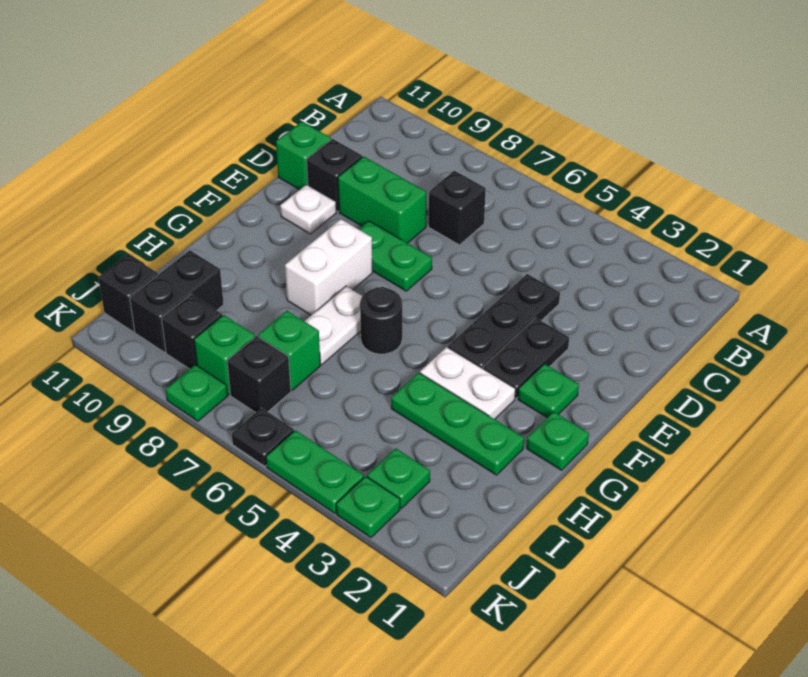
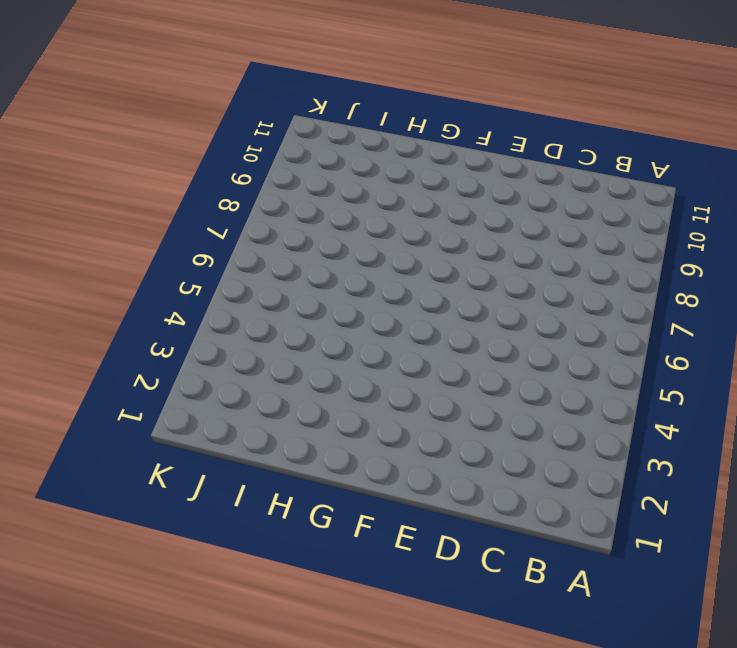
none -> black 1x1 brick [429,171,486,245]
none -> black 1x3 plate [448,274,560,369]
none -> green 1x2 brick [338,156,426,243]

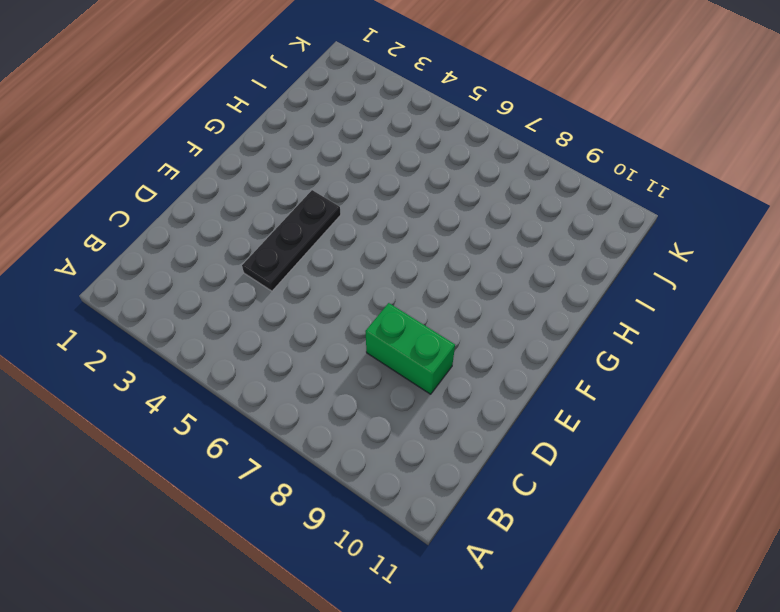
none -> black 1x1 brick [429,171,486,245]
none -> black 1x1 brick [307,139,362,212]
none -> green 1x1 brick [276,122,331,190]

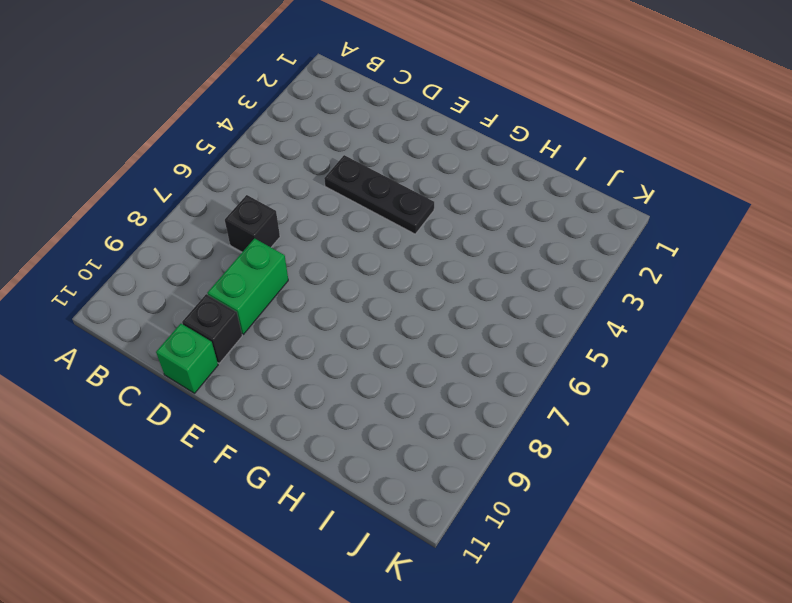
none -> black 1x2 plate [483,318,569,398]
none -> green 1x2 plate [359,221,432,291]
none -> white 1x1 plate [280,184,336,234]

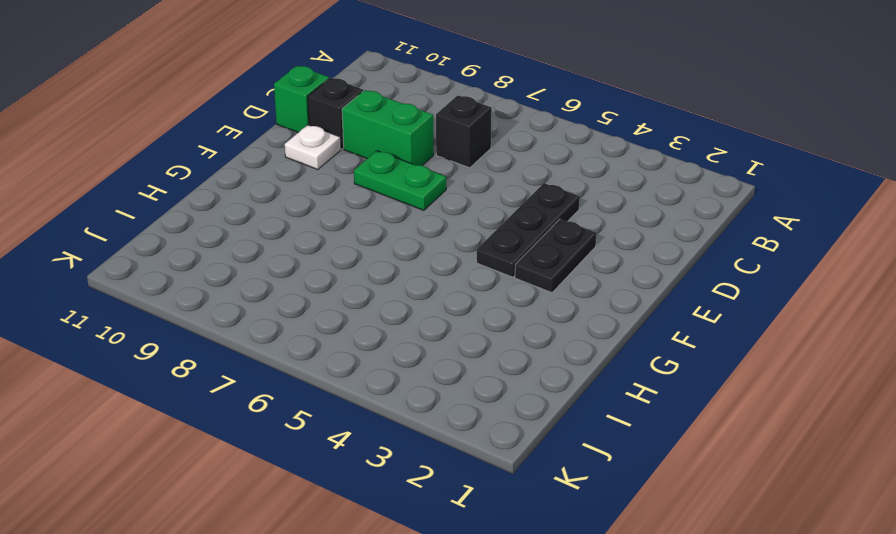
none -> green 1x1 plate [518,364,579,418]
none -> white 1x2 brick [285,219,372,315]
none -> green 1x1 plate [527,412,589,470]

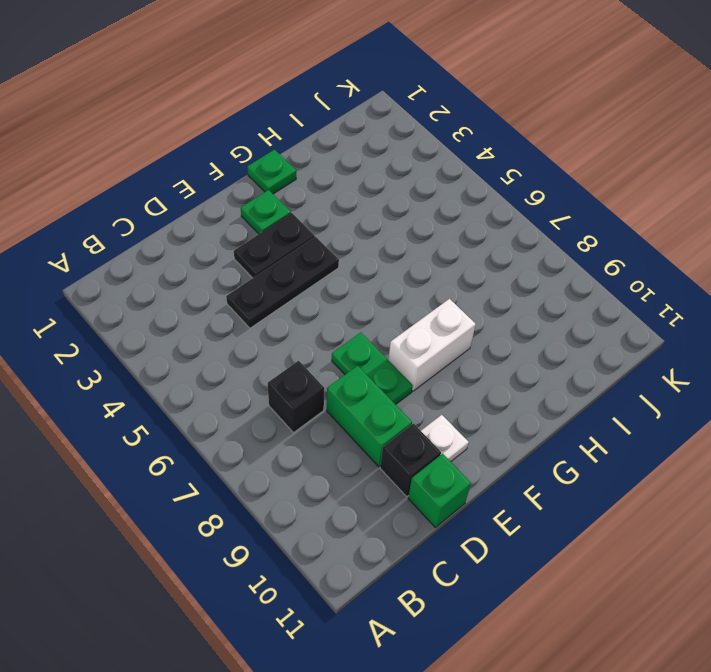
none -> white 1x2 plate [420,347,516,419]
none -> black 1x1 round brick [360,287,402,354]
none -> white 1x2 plate [304,286,362,365]

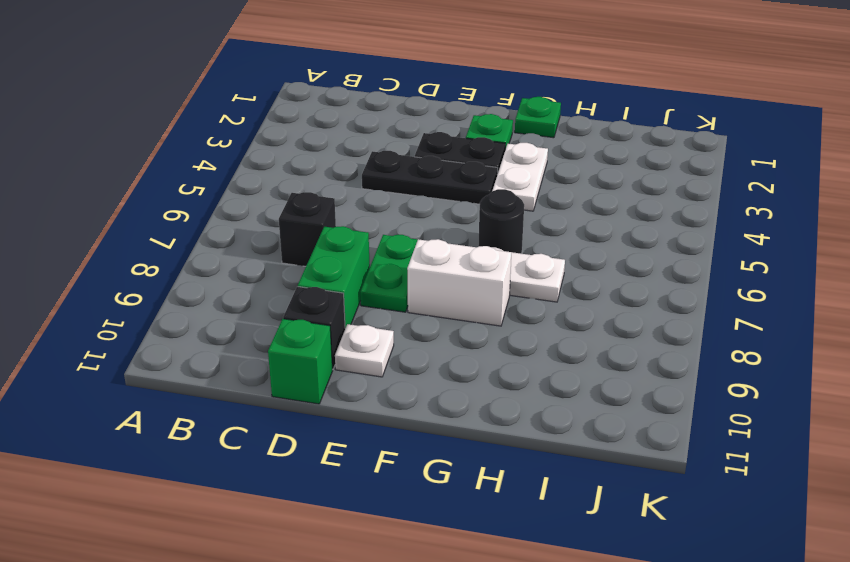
none -> green 1x3 plate [391,373,524,475]
none -> green 1x1 brick [258,311,320,390]
none -> black 1x2 brick [130,251,224,352]

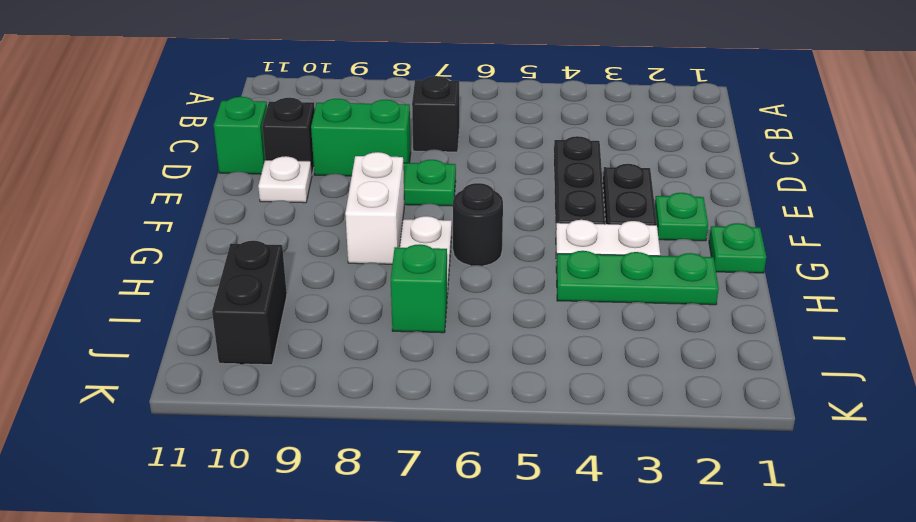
none -> green 1x1 plate [367,448,430,508]
none -> black 1x1 brick [227,336,291,412]
none -> green 1x1 brick [194,315,255,395]

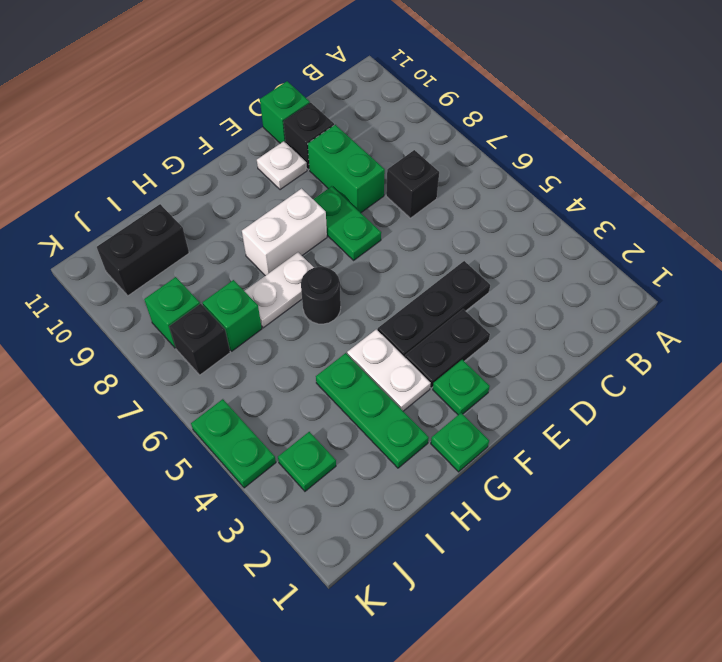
none -> black 1x1 brick [162,294,222,369]
none -> black 1x1 brick [99,254,158,332]
none -> green 1x1 plate [336,476,400,538]

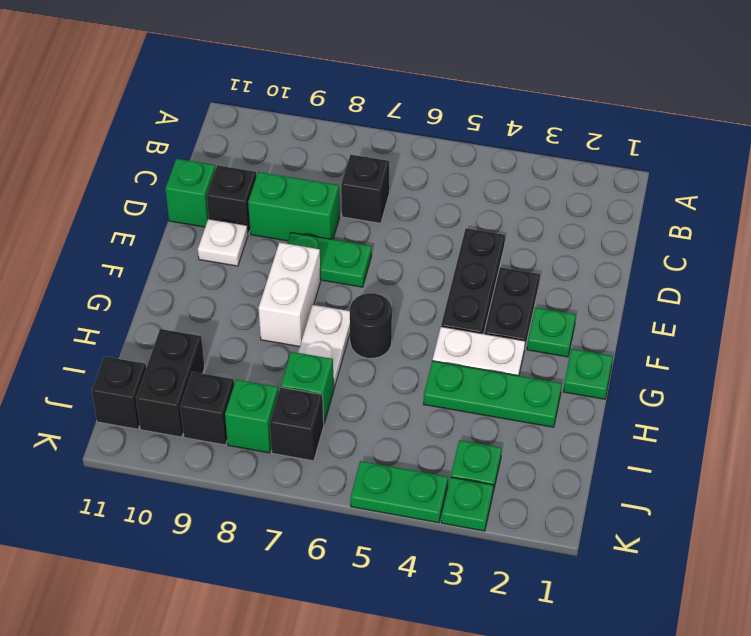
none -> black 1x1 plate [232,408,294,466]
none -> green 1x1 plate [166,365,227,421]

